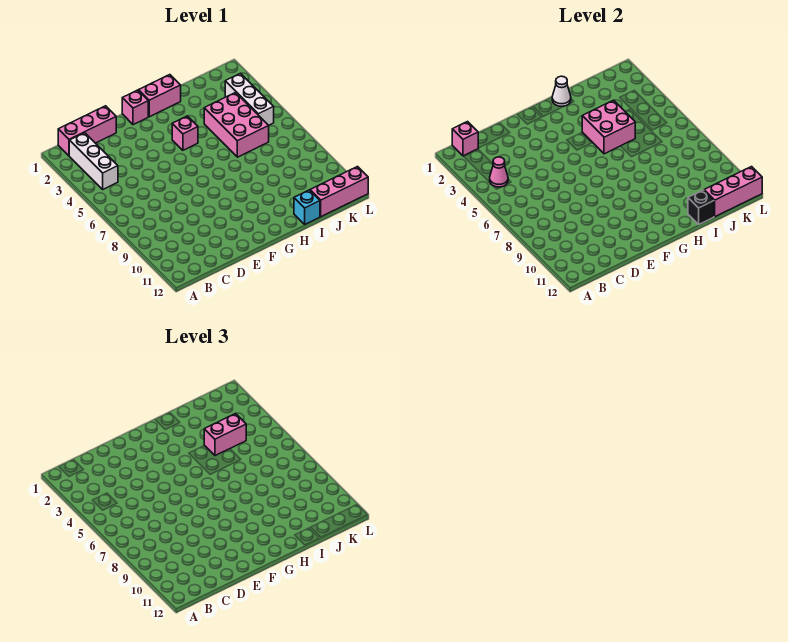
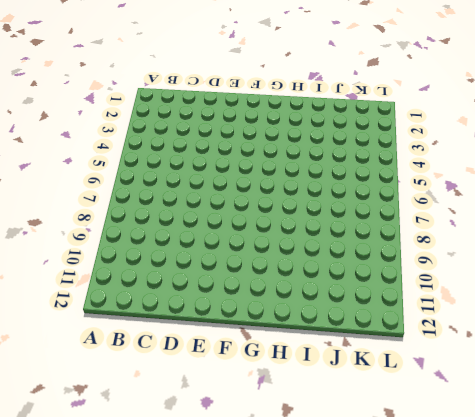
none -> pink 1x3 brick [58,106,116,156]
none -> white 1x3 brick [69,133,118,189]
none -> pink 1x1 brick [122,90,148,125]

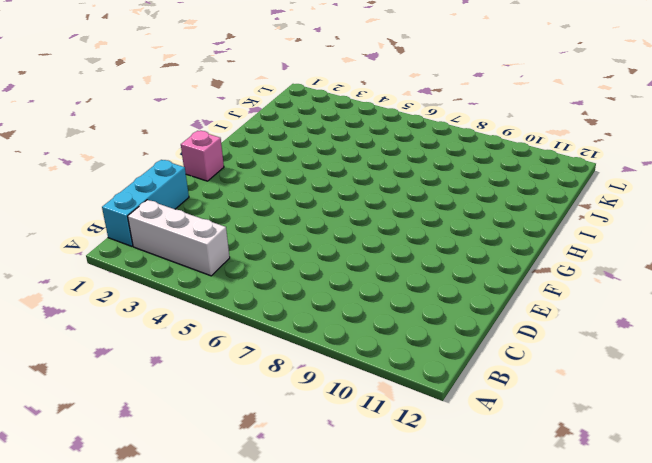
cyan 1x3 brick [102,160,189,246] -> pink 1x3 brick [58,106,116,156]
none -> pink 1x2 brick [139,75,181,117]
none -> pink 1x1 brick [172,116,198,150]
none -> pink 2x3 brick [204,93,269,157]

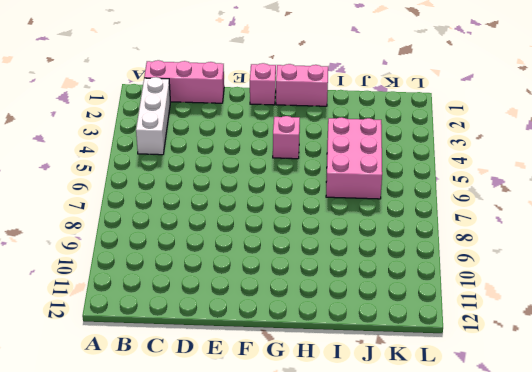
none -> cyan 1x1 brick [294,190,320,224]
none -> pink 1x3 brick [310,167,368,217]
none -> white 1x3 brick [225,73,274,125]

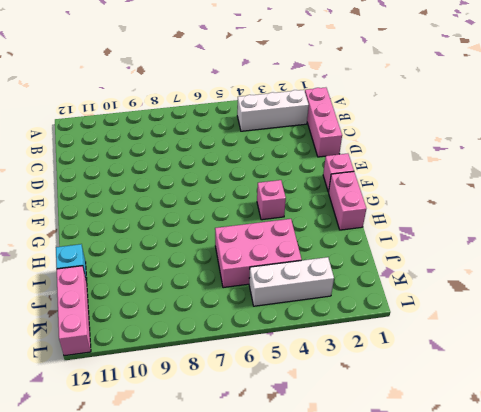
none -> pink 1x1 brick [452,122,478,156]
none -> pink 1x1 cone [490,157,508,187]
none -> white 1x1 cone [552,76,571,106]

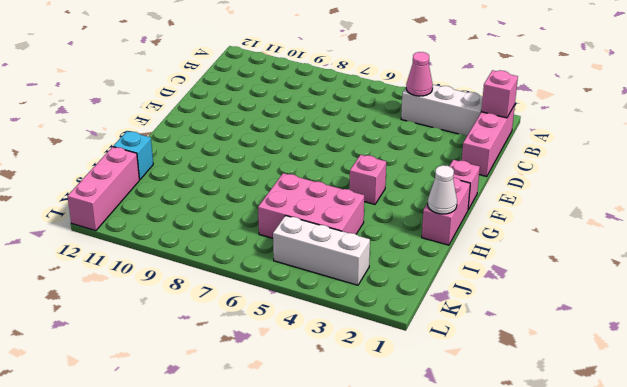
none -> pink 2x2 brick [582,100,635,154]
none -> black 1x1 brick [688,190,714,224]
none -> pink 1x3 brick [704,167,762,217]

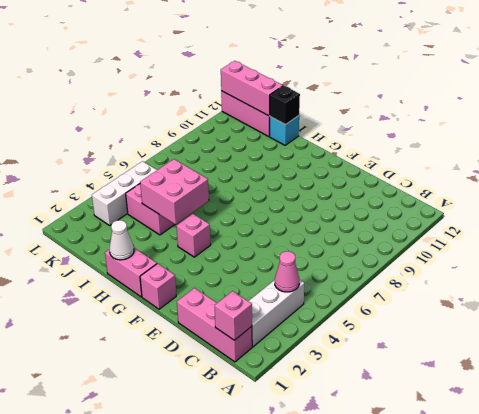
none -> pink 1x2 brick [204,414,246,456]

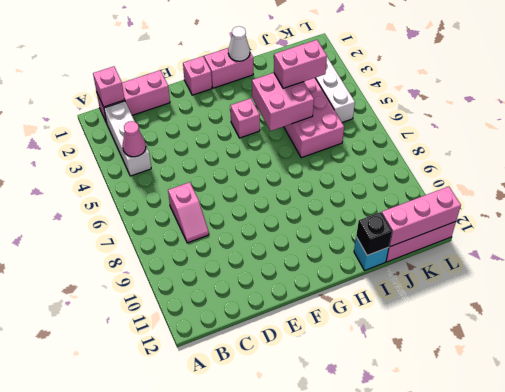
pink 1x2 slope [168,182,209,243] -> none

